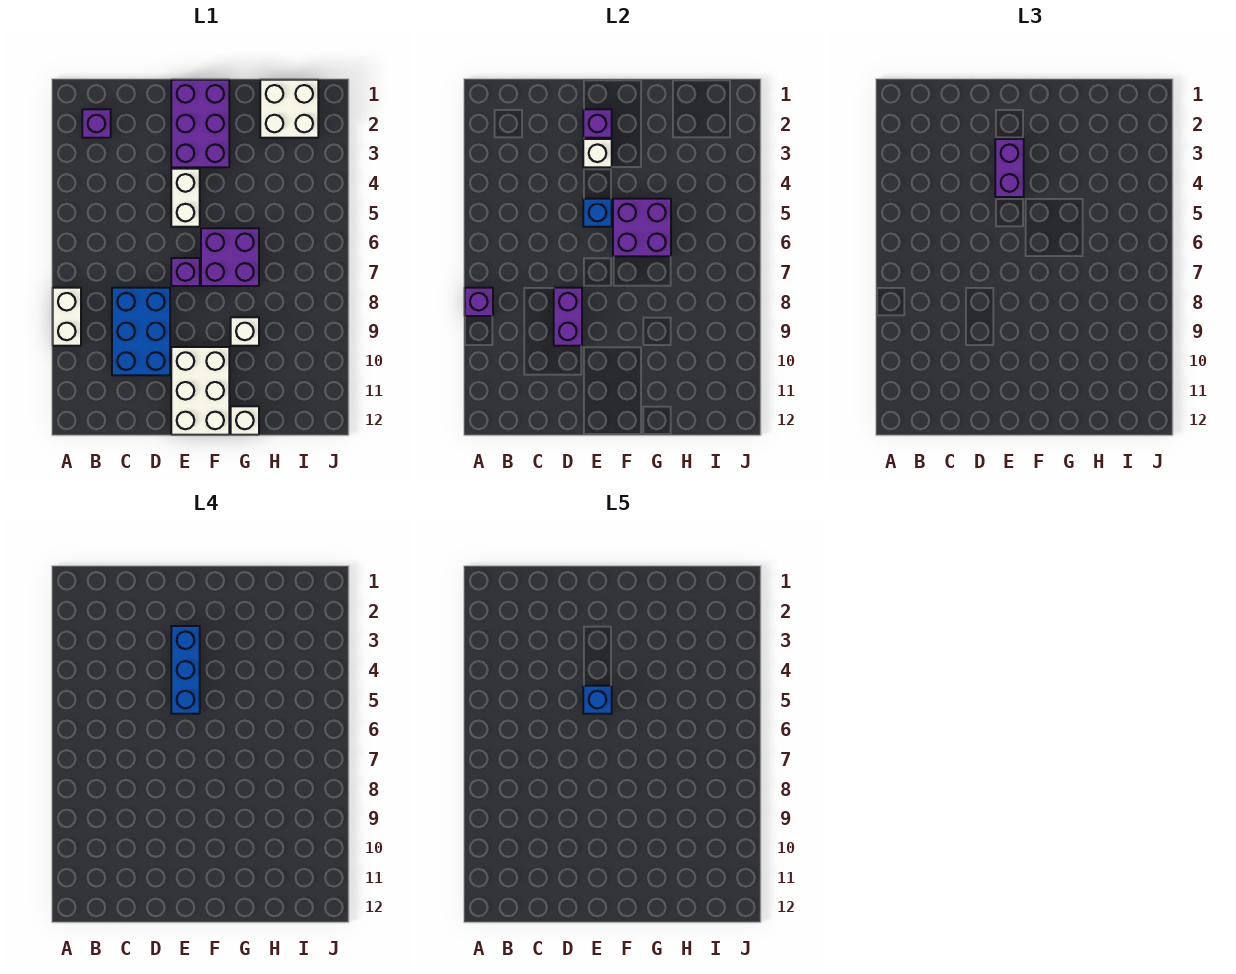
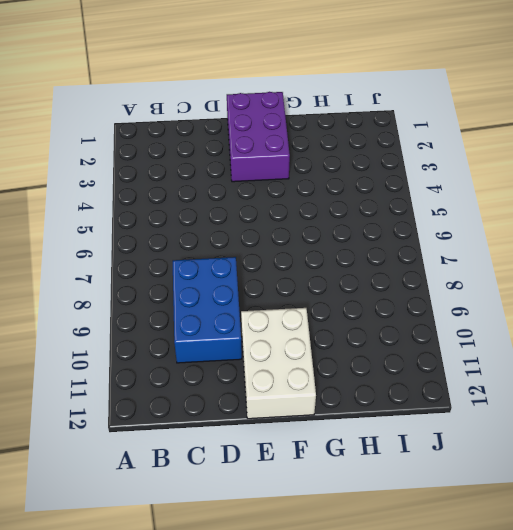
none -> white 1x2 brick [53,288,81,346]
none -> purple 1x1 brick [82,109,111,138]
none -> white 1x2 brick [171,169,200,227]

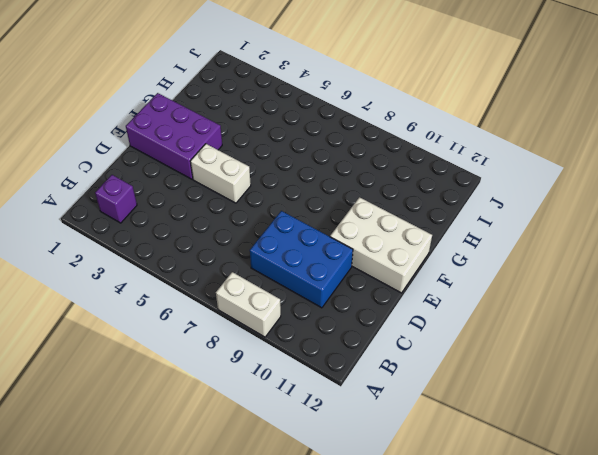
none -> purple 1x1 brick [171,258,200,286]
none -> purple 2x2 brick [201,228,259,286]
none -> white 1x1 brick [231,317,259,346]

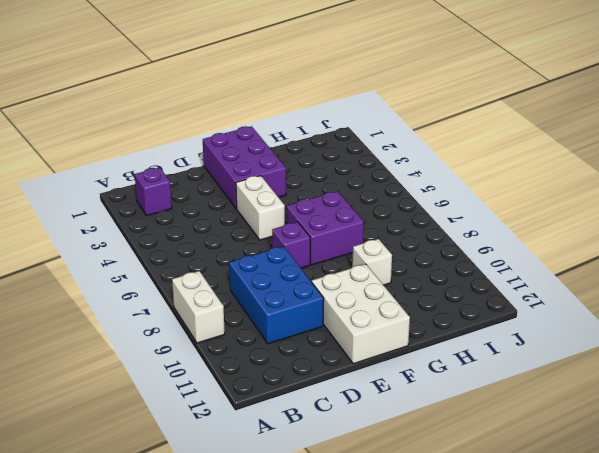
none -> white 1x1 brick [231,406,259,435]
none -> white 2x2 brick [260,80,318,138]
none -> purple 1x1 brick [465,288,493,316]

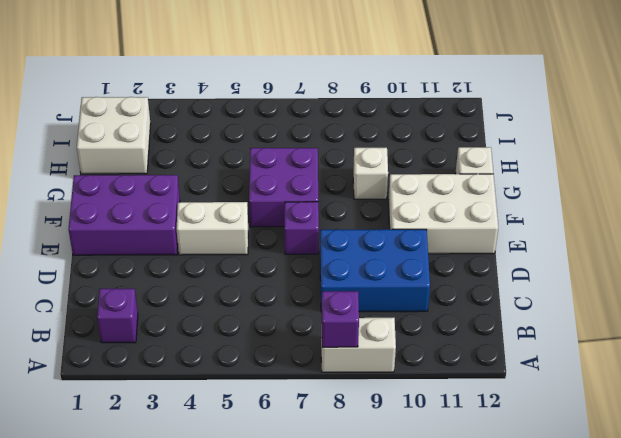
none -> purple 1x2 brick [554,288,582,346]
none -> purple 1x1 brick [583,109,612,138]
none -> white 1x1 brick [583,139,612,167]

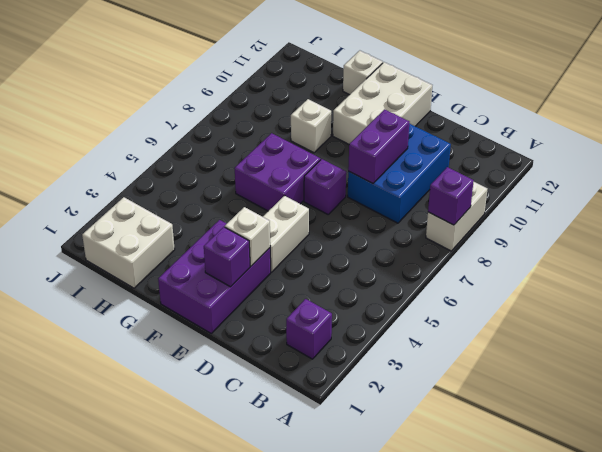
none -> blue 1x1 brick [583,199,612,227]
none -> purple 2x2 brick [613,199,671,256]
none -> purple 1x2 brick [995,139,1024,197]

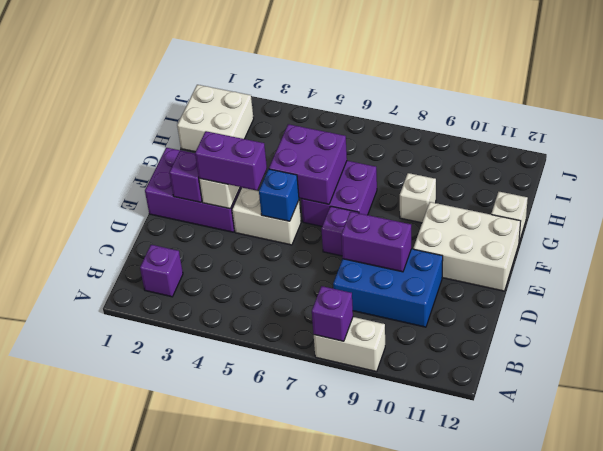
none -> blue 1x3 brick [171,626,200,714]
none -> blue 1x1 brick [583,686,612,714]

